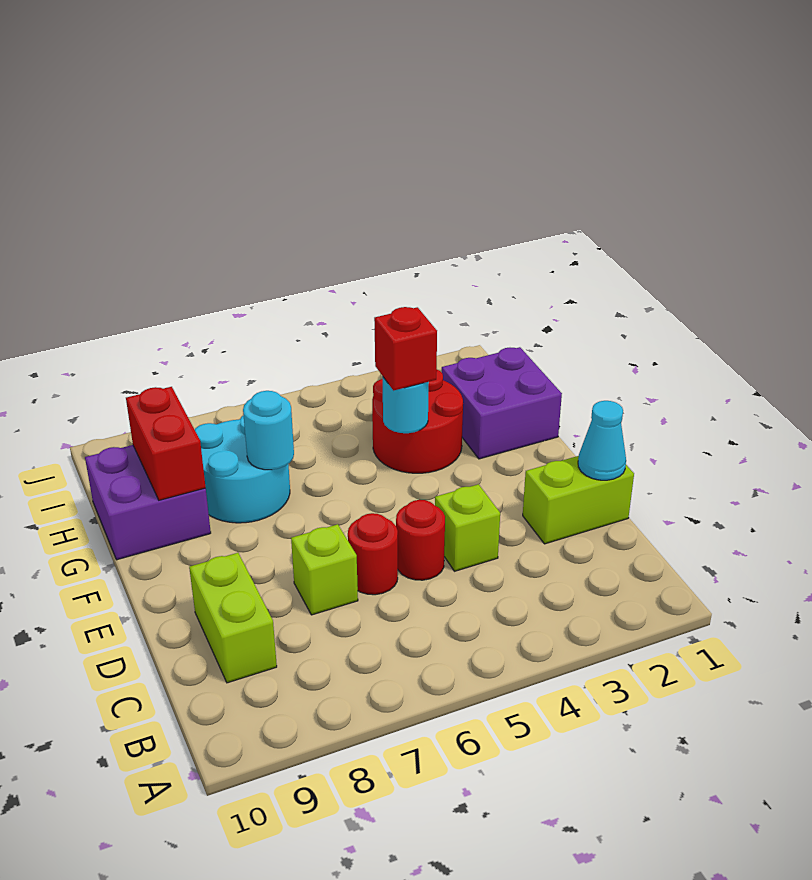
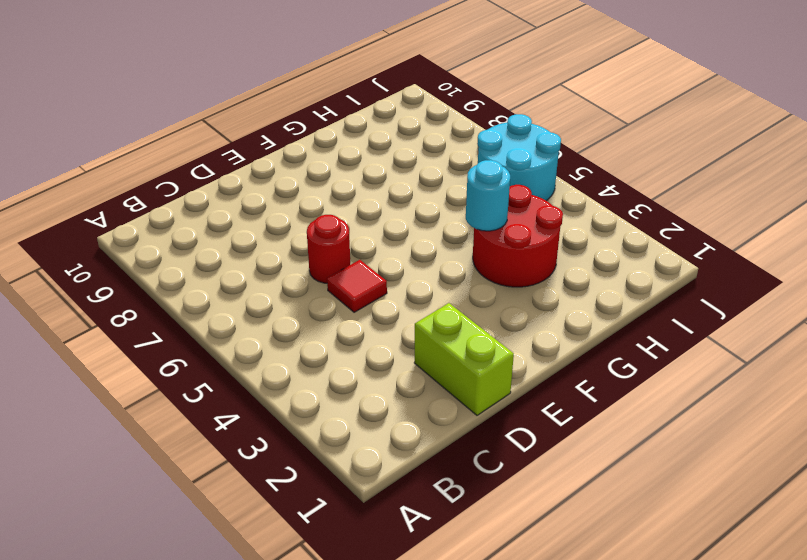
red 1x1 tile [327,260,387,312] -> red 1x1 round brick [396,500,445,580]
cyan 2x2 round brick [477,114,561,201] -> cyan 2x2 round brick moved to [195,416,290,523]
none -> lime 1x2 brick [189,553,277,683]
none -> lime 1x1 brick [435,484,500,571]
none -> lime 1x1 brick [291,524,358,615]

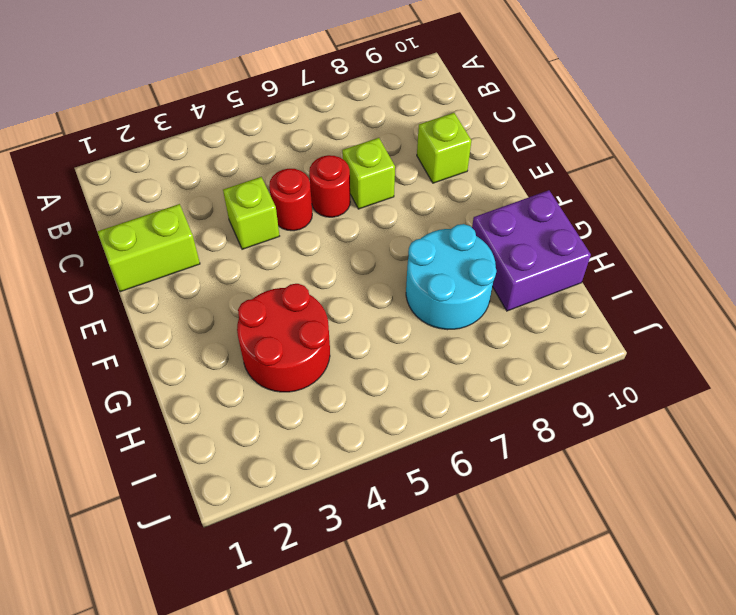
lime 1x1 brick [417,113,471,183] -> lime 1x2 brick [189,553,277,683]
none -> purple 2x2 brick [442,347,562,459]
none -> cyan 1x1 cone [578,401,626,480]
none -> cyan 1x1 round brick [383,377,429,433]

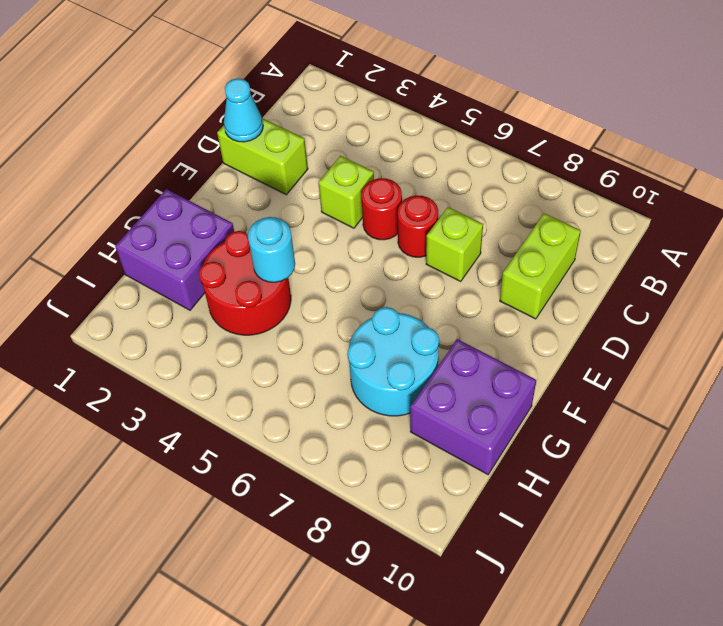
none -> cyan 1x1 round brick [243,391,294,470]
none -> red 1x2 brick [126,387,206,500]
none -> red 1x1 brick [374,307,437,391]

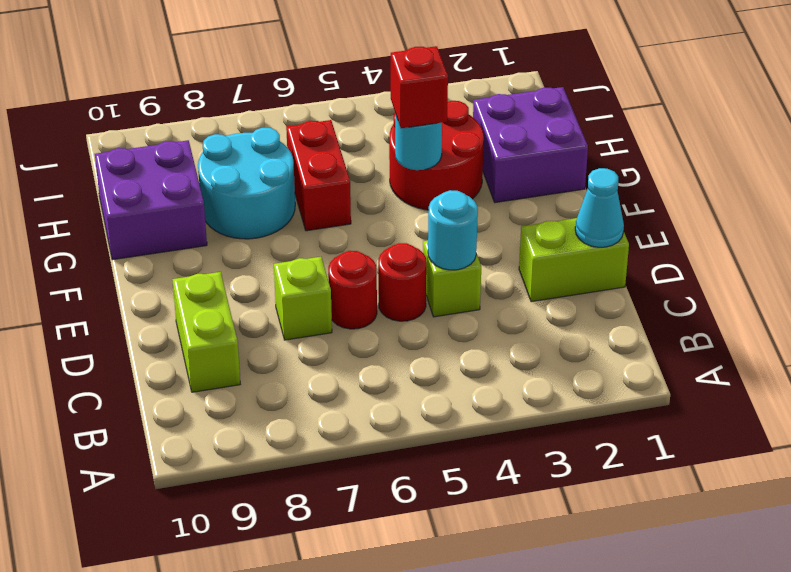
cyan 1x1 round brick [428,190,478,270] -> cyan 1x1 round brick moved to [243,391,294,470]
red 1x2 brick [286,120,351,231] -> red 1x2 brick moved to [126,387,206,500]

